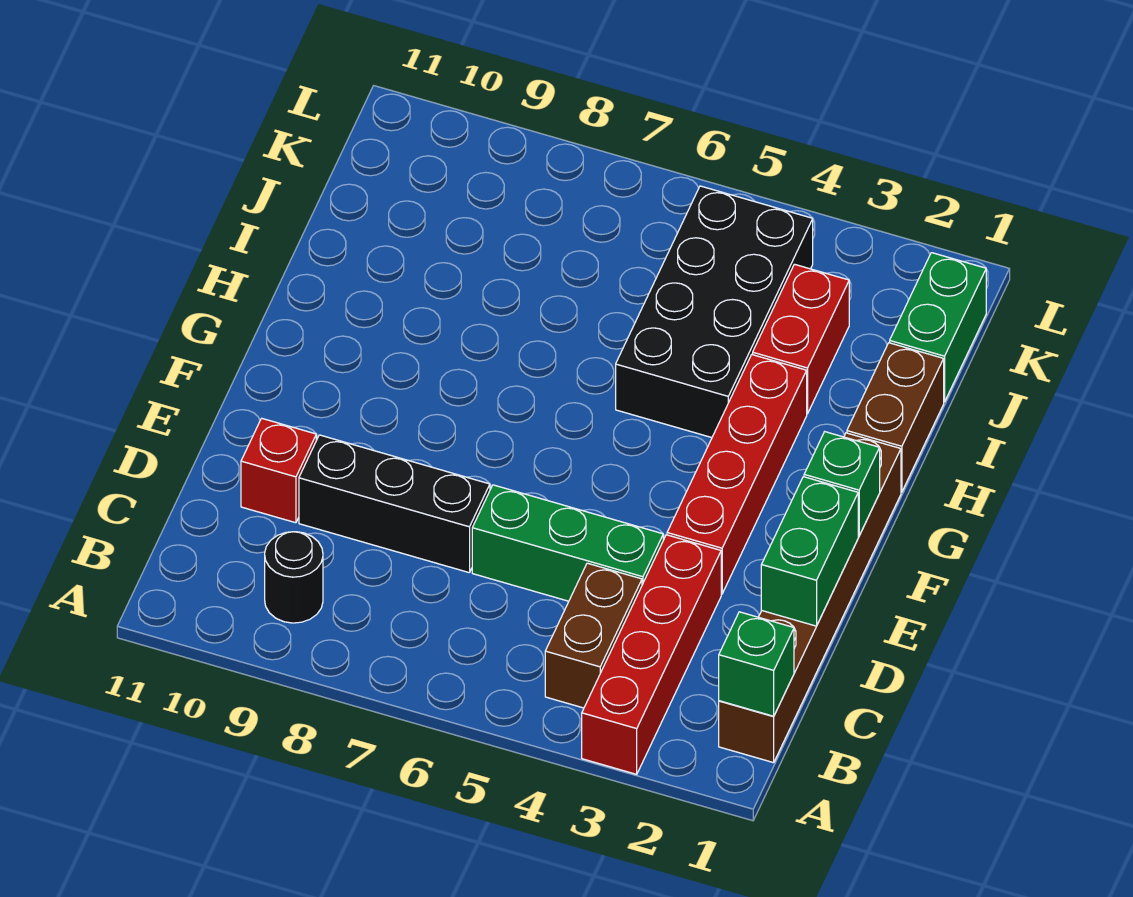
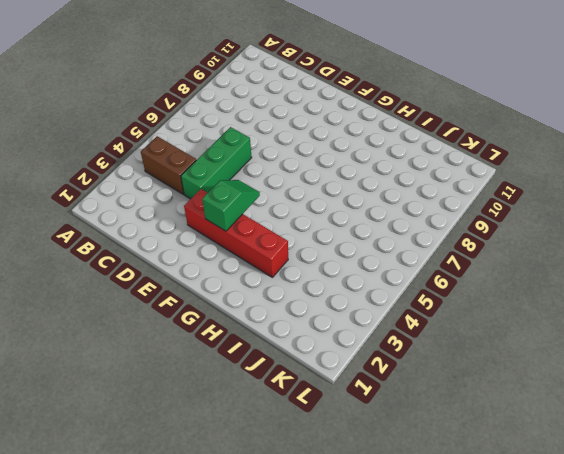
green 1x2 slope [202,180,260,231] -> none
none -> red 1x4 brick [582,535,721,774]
none -> brown 1x6 brick [719,433,901,763]
none -> black 1x1 round brick [265,532,323,623]

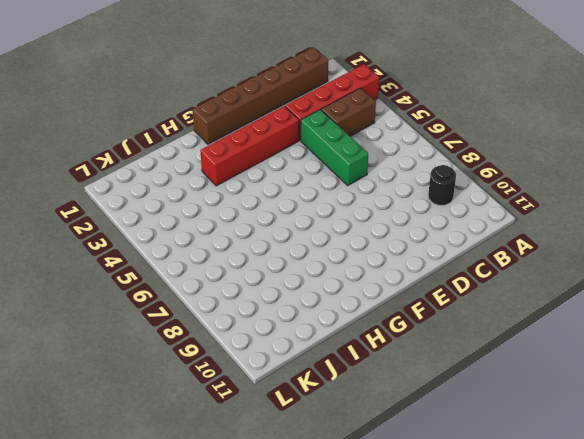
none -> black 1x3 brick [299,435,490,573]
none -> red 1x1 brick [241,418,316,523]
none -> brown 1x2 brick [847,343,944,492]

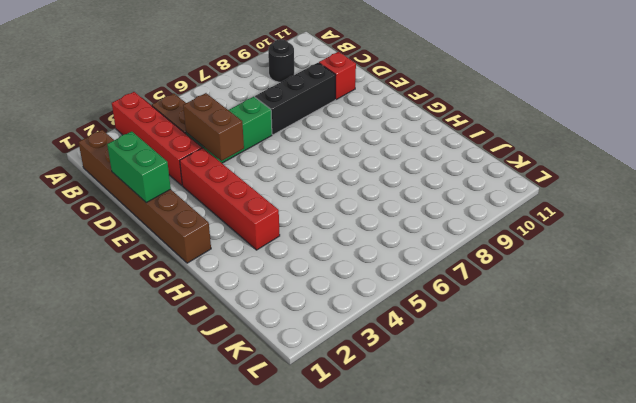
brown 1x2 brick [183,93,244,161] -> brown 1x2 brick moved to [847,343,944,492]
none -> black 2x4 brick [616,186,813,438]
none -> red 1x2 brick [753,264,849,414]
none -> green 1x2 brick [890,253,986,402]

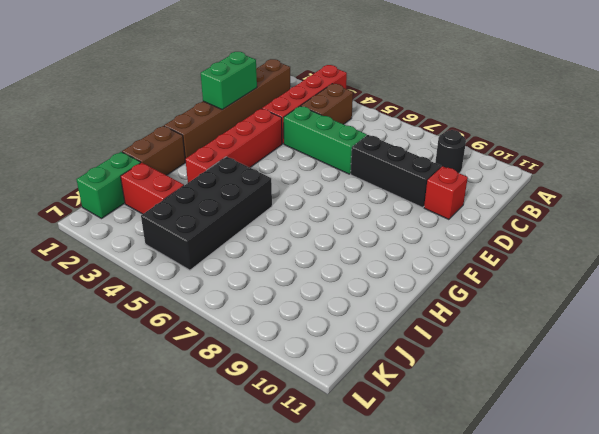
red 1x2 brick [120,163,184,214] -> red 1x2 brick turned to [753,264,849,414]
none -> green 1x1 brick [719,612,794,716]
none -> green 1x1 brick [804,432,880,536]

